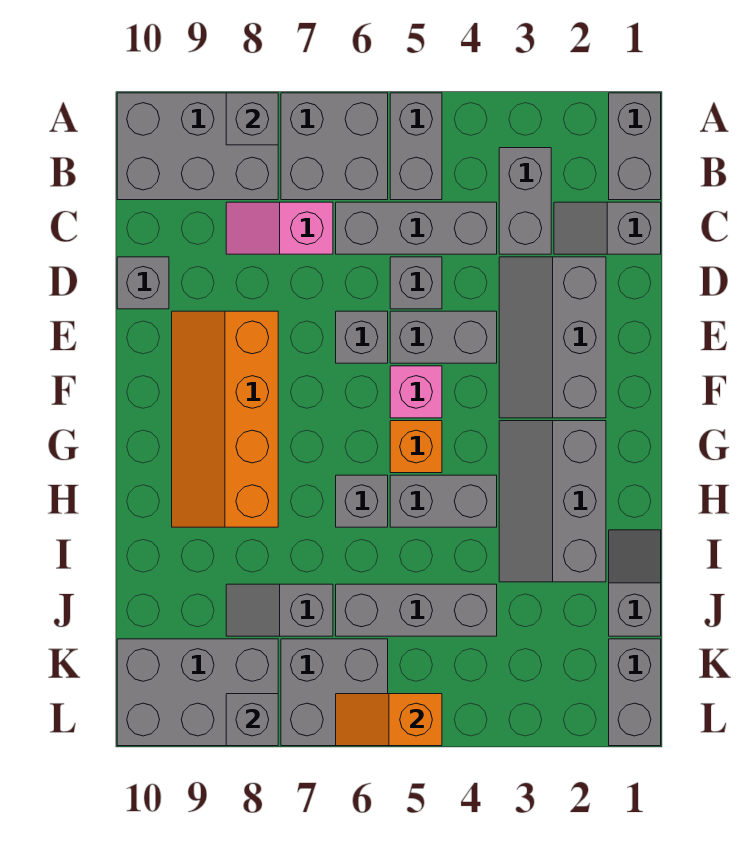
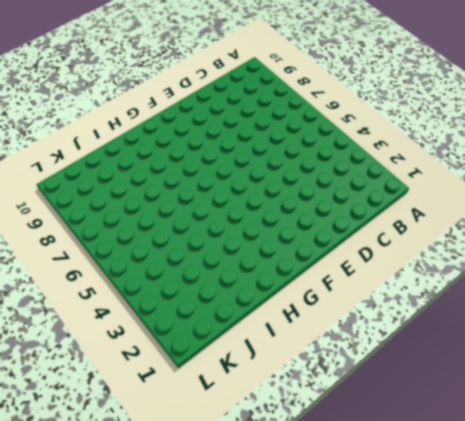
none -> grey 1x2 brick [609,93,661,200]
none -> grey 1x2 brick [390,93,442,200]
none -> grey 2x2 brick [281,93,388,200]

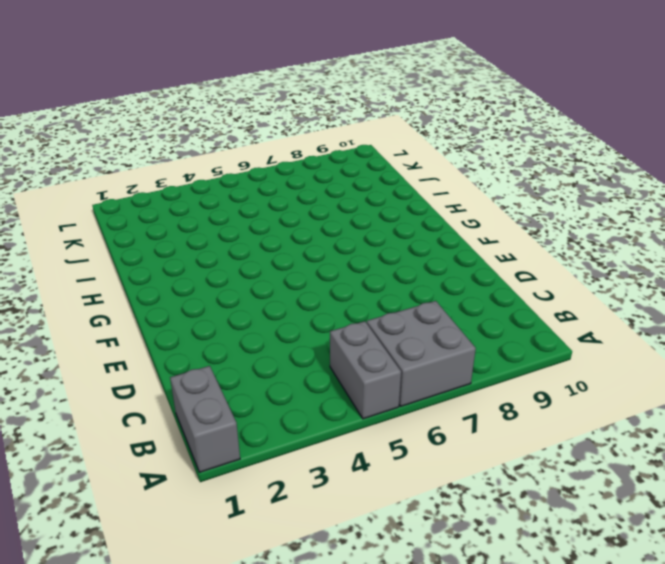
none -> grey 2x3 brick [117,93,278,200]
none -> grey 1x2 brick [499,148,551,254]
none -> grey 1x2 slope [554,202,661,254]

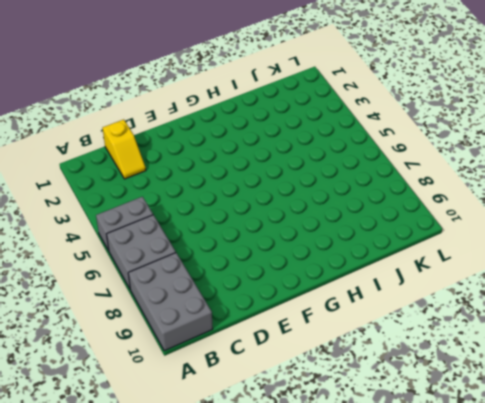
yellow 1x2 slope [103,120,146,179] -> grey 1x2 slope [554,202,661,254]
none -> grey 1x2 brick [609,93,661,200]
none -> grey 1x2 brick [499,148,551,254]
none -> grey 1x3 brick [336,202,497,254]

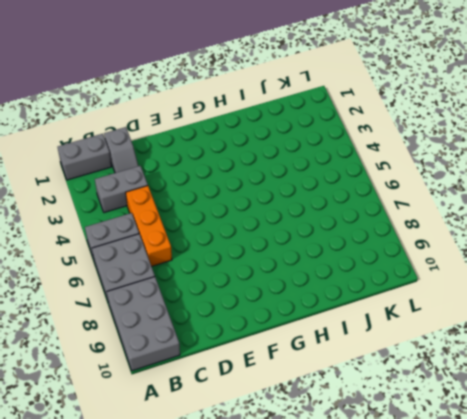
orange 1x3 brick [126,186,172,266] -> grey 1x3 brick [336,202,497,254]
none -> pink 1x2 slope [226,202,333,254]
none -> grey 2x3 slope [499,257,606,418]
none -> grey 1x1 brick [390,257,442,309]

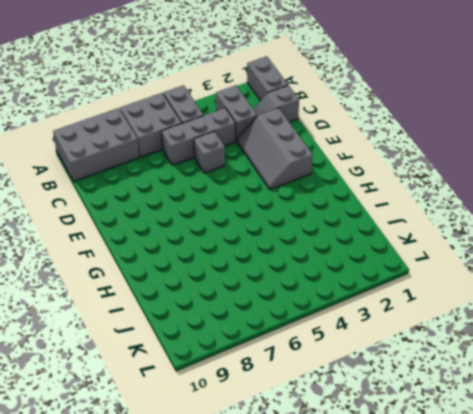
none -> pink 1x2 slope [226,202,333,254]
none -> grey 1x1 brick [117,257,169,309]
none -> grey 1x2 brick [390,311,497,363]

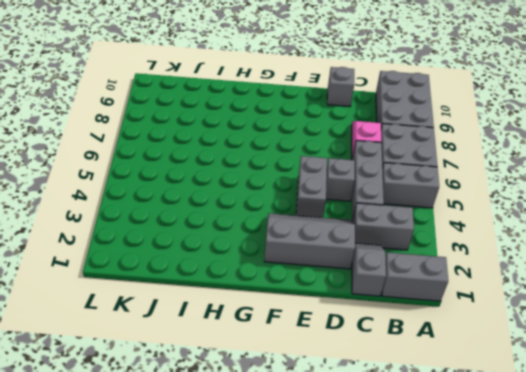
none -> grey 1x1 brick [336,311,388,363]
none -> orange 2x4 slope [172,311,278,527]
none -> pink 1x1 brick [390,366,442,418]

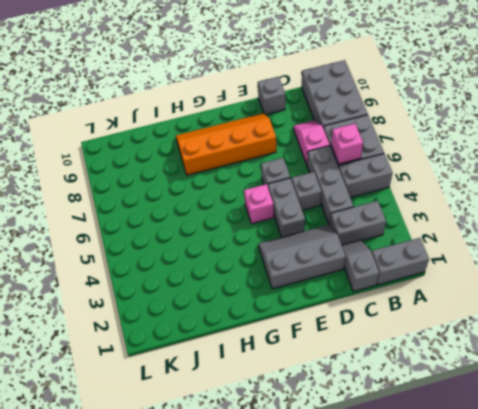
pink 1x1 brick [331,124,363,164] -> none
none -> grey 2x3 slope [499,421,606,582]
none -> orange 1x1 brick [390,421,442,473]
none -> grey 1x2 brick [390,475,497,527]

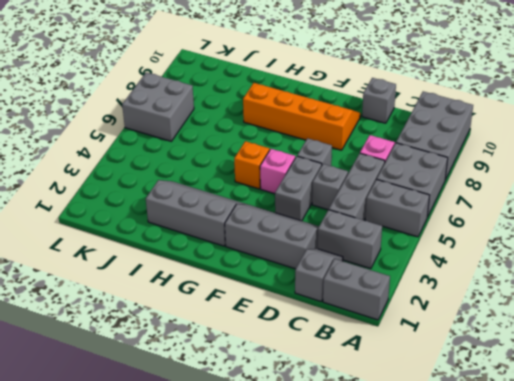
none -> grey 1x2 brick [390,475,497,527]
none -> grey 1x1 brick [336,475,388,527]
none -> grey 1x2 slope [609,530,661,636]

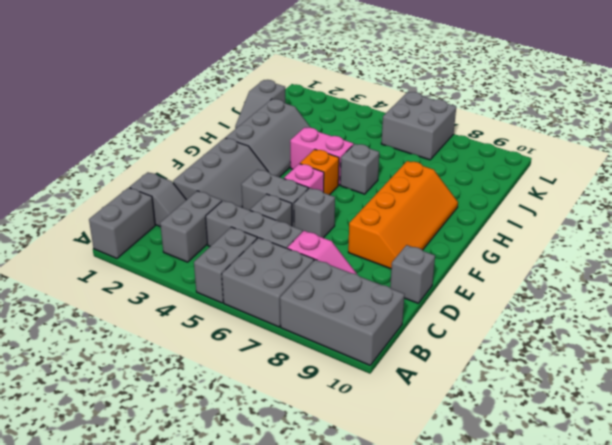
pink 1x2 brick [290,127,354,185] -> grey 1x2 brick [390,475,497,527]
none -> grey 1x3 brick [336,584,497,636]
none -> grey 1x2 slope [226,584,333,636]
none -> grey 1x2 brick [609,639,661,746]

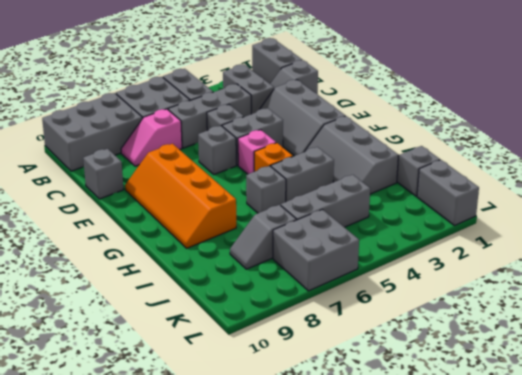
none -> grey 2x3 brick [117,639,278,746]
none -> grey 1x1 brick [226,93,278,145]
none -> orange 1x2 slope [336,694,442,746]

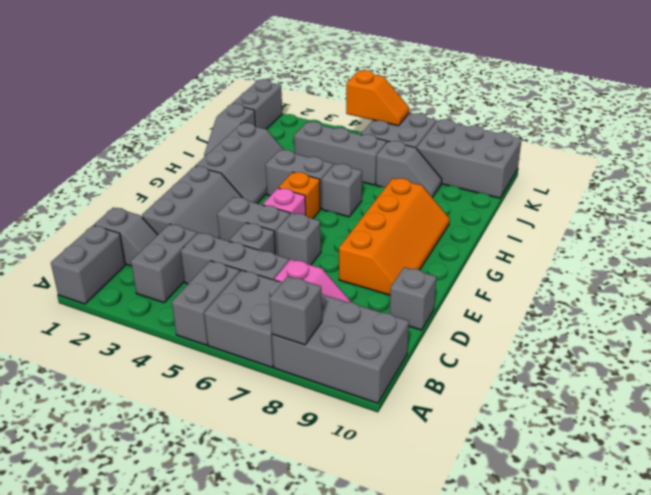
none -> grey 1x1 brick [226,694,278,746]

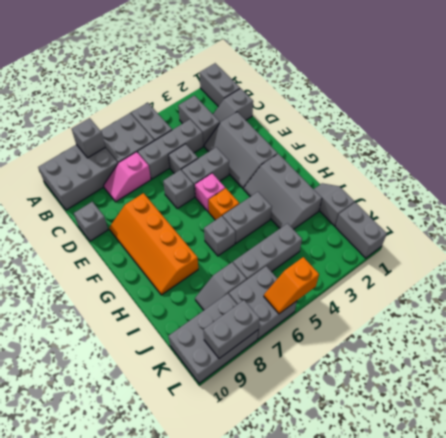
grey 1x2 brick [203,300,260,359] -> grey 1x1 brick [226,694,278,746]

